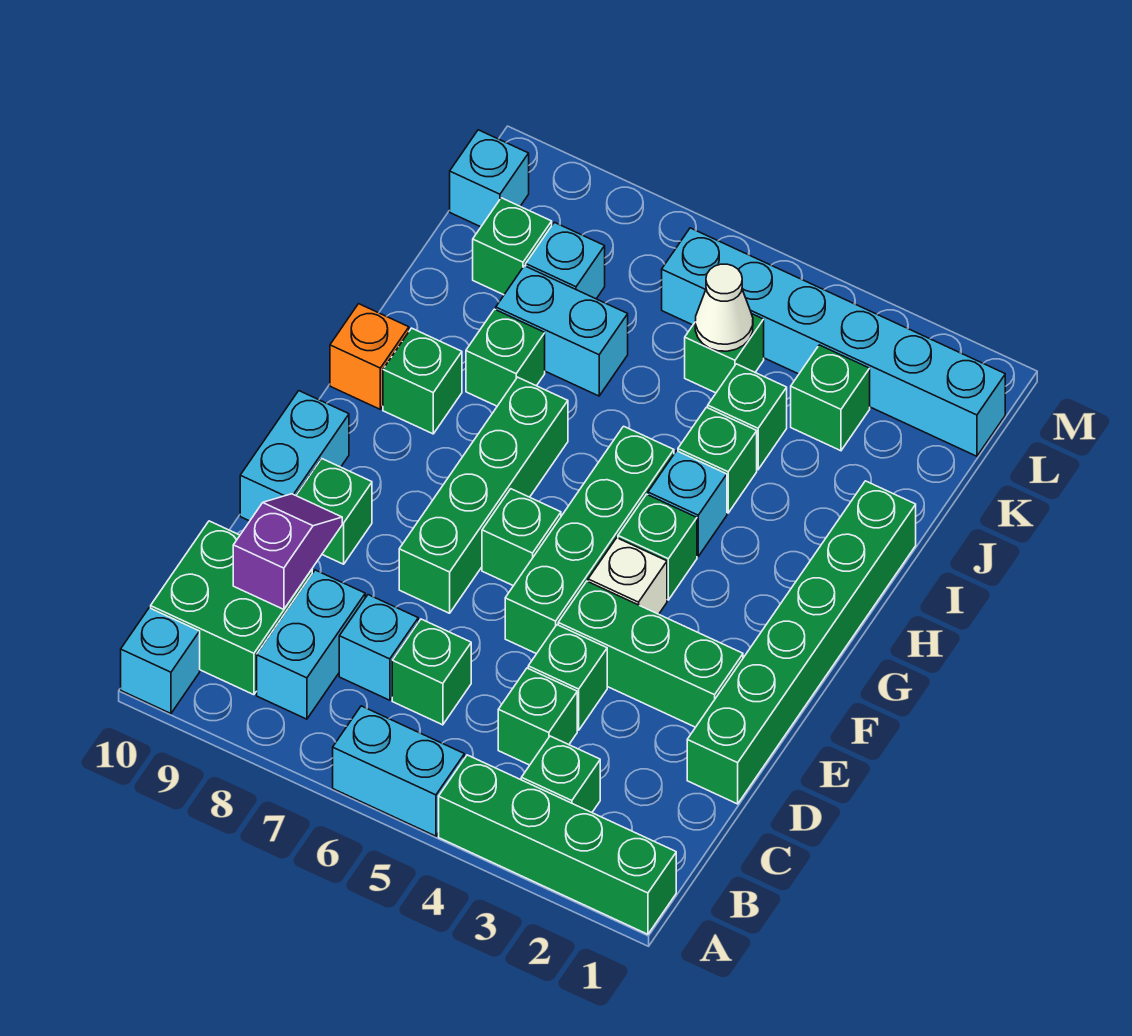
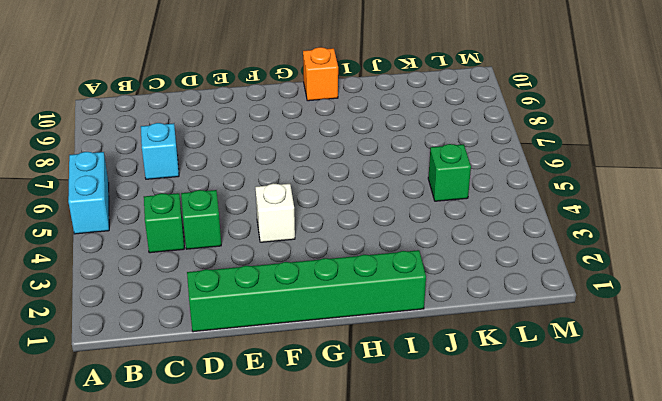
none -> green 1x4 brick [439,755,676,934]
none -> cyan 1x1 brick [121,608,200,714]
none -> green 1x1 brick [521,736,600,812]
none -> cyan 1x2 brick [257,570,365,719]

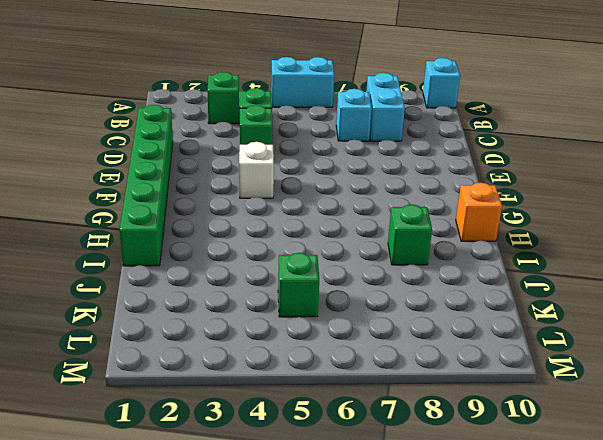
none -> green 1x4 brick [439,755,676,934]
none -> green 2x2 brick [151,521,312,695]
none -> green 1x1 brick [392,619,471,725]
none -> green 1x3 brick [558,581,743,727]

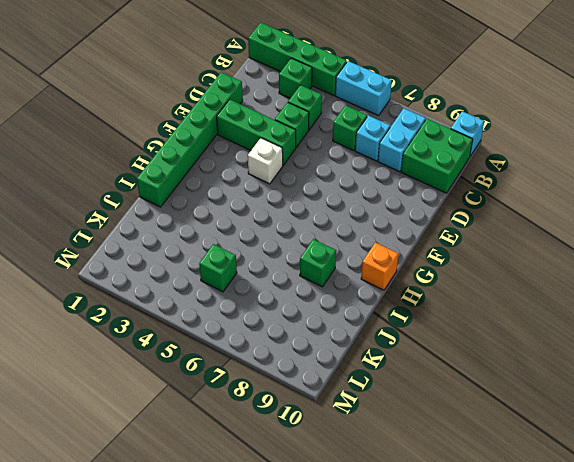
none -> green 1x4 brick [505,426,674,654]
none -> green 1x4 brick [399,377,568,613]
none -> green 1x1 brick [296,459,372,564]
none -> cyan 1x2 brick [240,391,349,521]

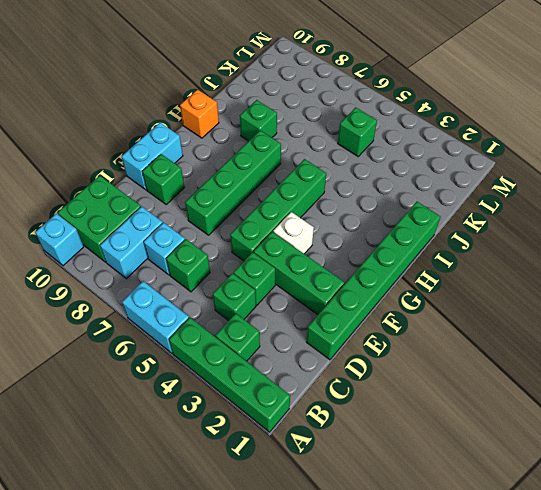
none -> green 1x1 brick [482,489,561,586]
none -> green 1x1 brick [618,494,697,600]
none -> cyan 1x1 brick [648,451,727,556]
none -> green 1x1 brick [383,328,462,434]

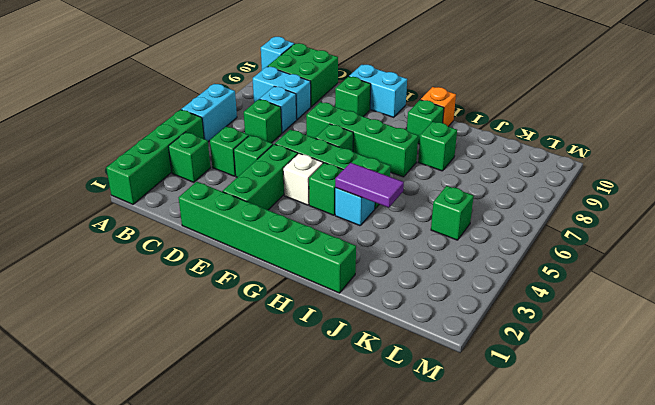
purple 1x2 tile [335,163,404,208] -> none
none -> green 1x1 brick [678,407,757,513]
none -> green 1x1 brick [708,364,787,470]
none -> cyan 1x2 brick [496,266,628,396]
none -> green 1x1 brick [791,345,870,451]

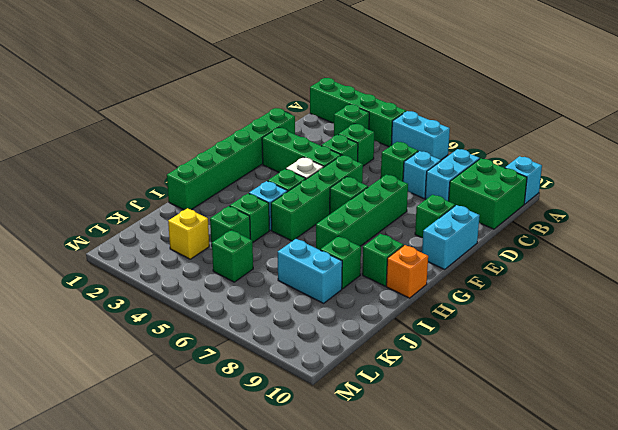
yellow 1x1 brick [168,208,209,259] -> green 1x1 brick [791,345,870,451]
none -> cyan 1x1 brick [526,222,605,299]
none -> green 1x1 brick [473,198,552,295]
none -> cyan 1x6 brick [662,228,1005,456]
none -> cyan 1x1 brick [450,130,529,227]

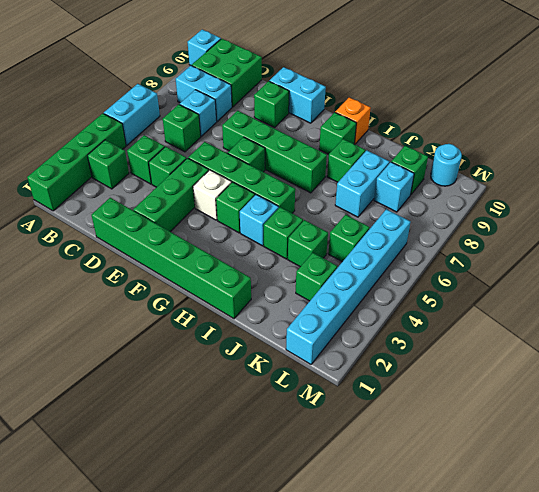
cyan 1x1 round brick [431,144,462,186] -> cyan 1x1 brick [450,130,529,227]
none -> purple 1x2 slope [233,494,342,609]
none -> white 1x1 cone [695,264,753,351]

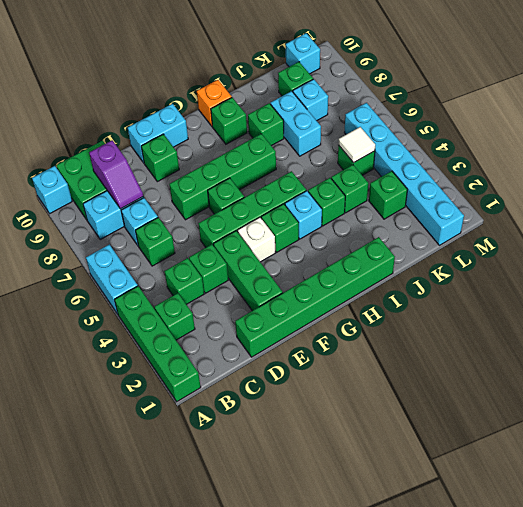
purple 1x2 slope [89,140,143,209] -> purple 1x2 slope turned to [233,494,342,609]
white 1x1 tile [338,127,375,163] -> white 1x1 cone [695,264,753,351]

